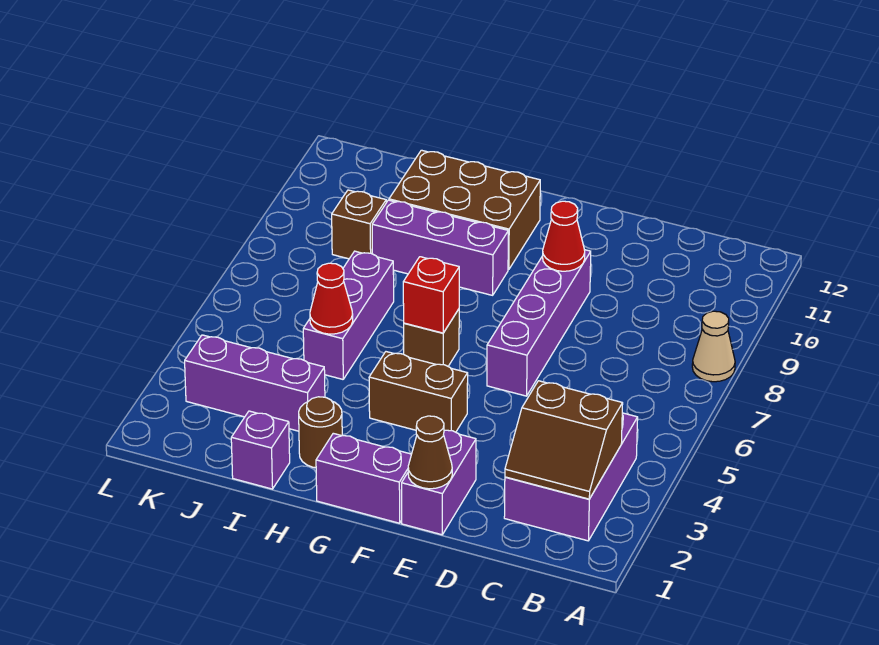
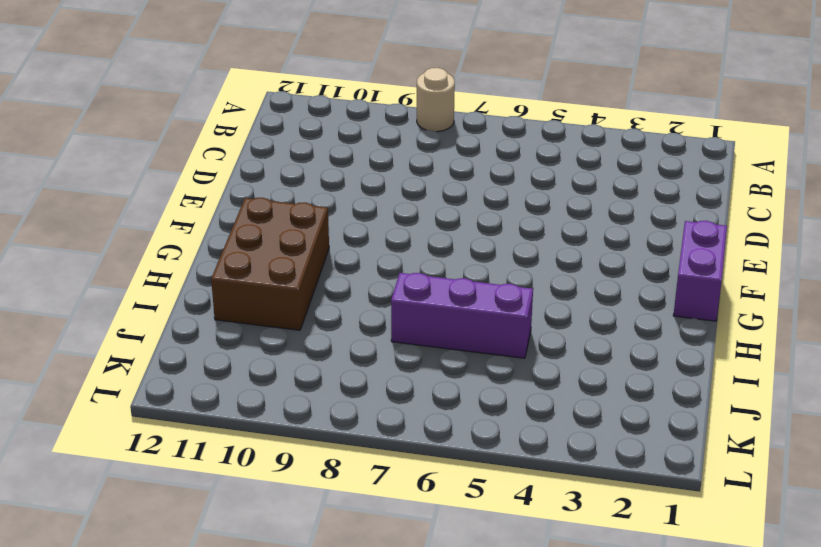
tan 1x1 round brick [417,68,455,132] -> tan 1x1 cone [692,311,735,382]
none -> purple 2x3 brick [504,413,638,541]
none -> purple 1x2 brick [402,430,476,535]
none -> purple 1x4 brick [487,250,591,396]

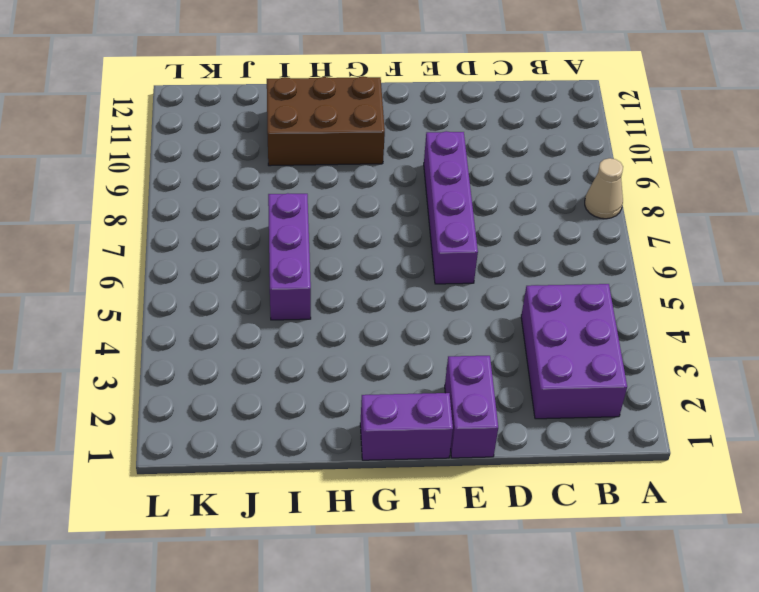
none -> brown 1x2 brick [369,352,468,432]
none -> brown 1x1 brick [404,309,459,366]
none -> purple 1x3 brick [372,200,508,295]

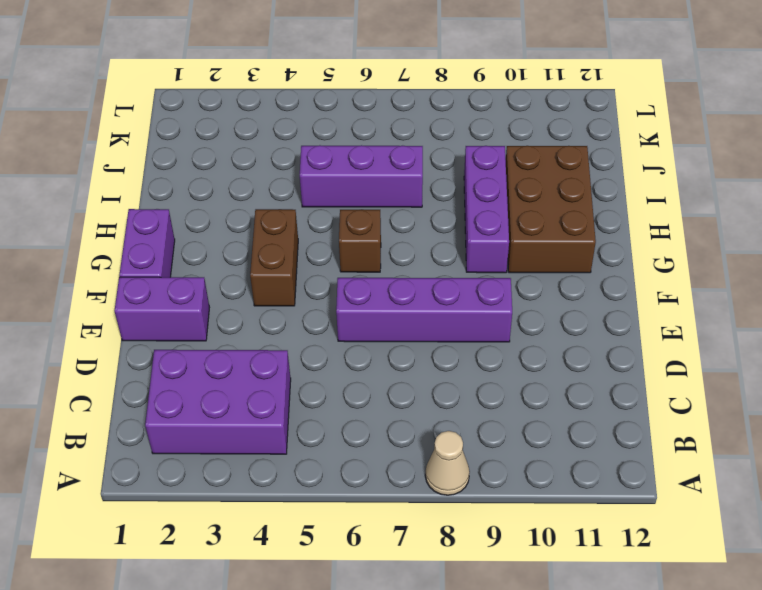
none -> brown 1x1 round brick [299,397,342,468]
none -> purple 1x1 brick [231,411,290,489]
none -> purple 1x3 brick [185,335,325,431]

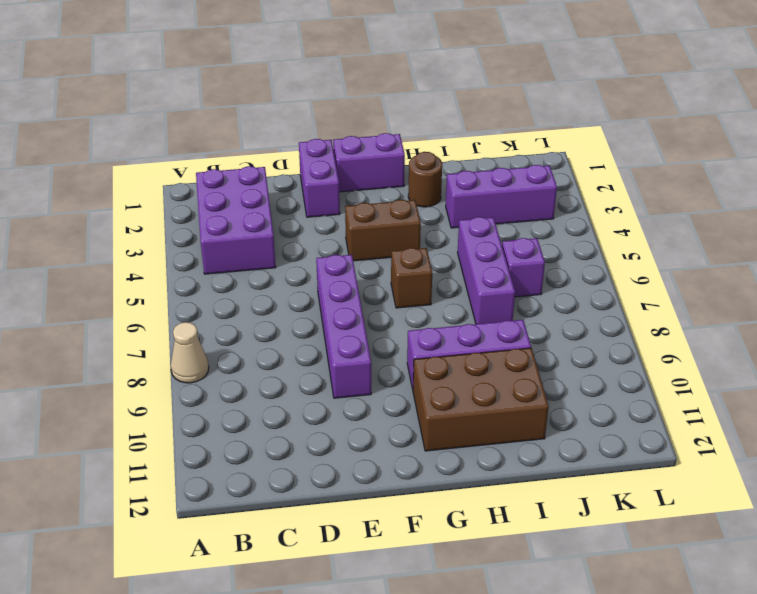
purple 1x1 brick [502,238,545,297] -> purple 1x1 brick moved to [231,411,290,489]
none -> brown 1x1 brick [332,190,386,259]
none -> brown 2x2 slope [505,381,623,499]
none -> brown 1x1 cone [408,416,452,489]

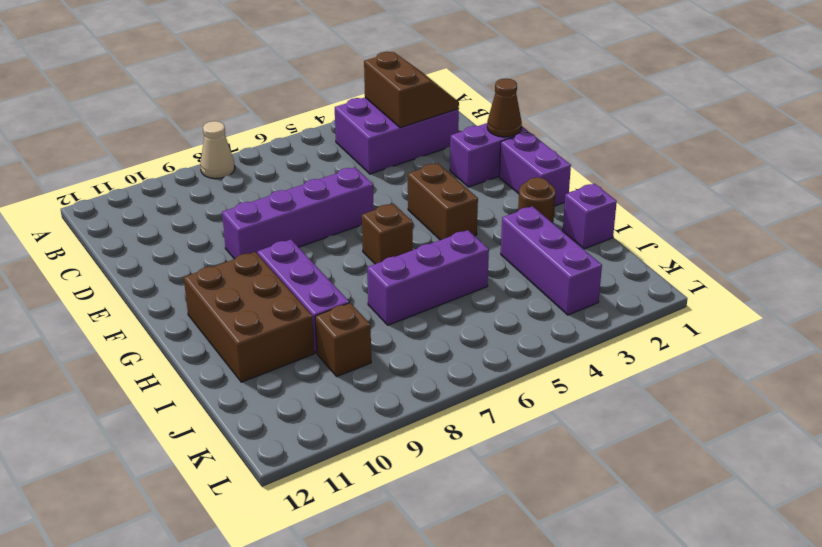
none -> red 1x1 cone [543,201,585,271]
none -> red 1x1 brick [403,257,459,333]
none -> red 1x1 cone [310,263,353,334]

